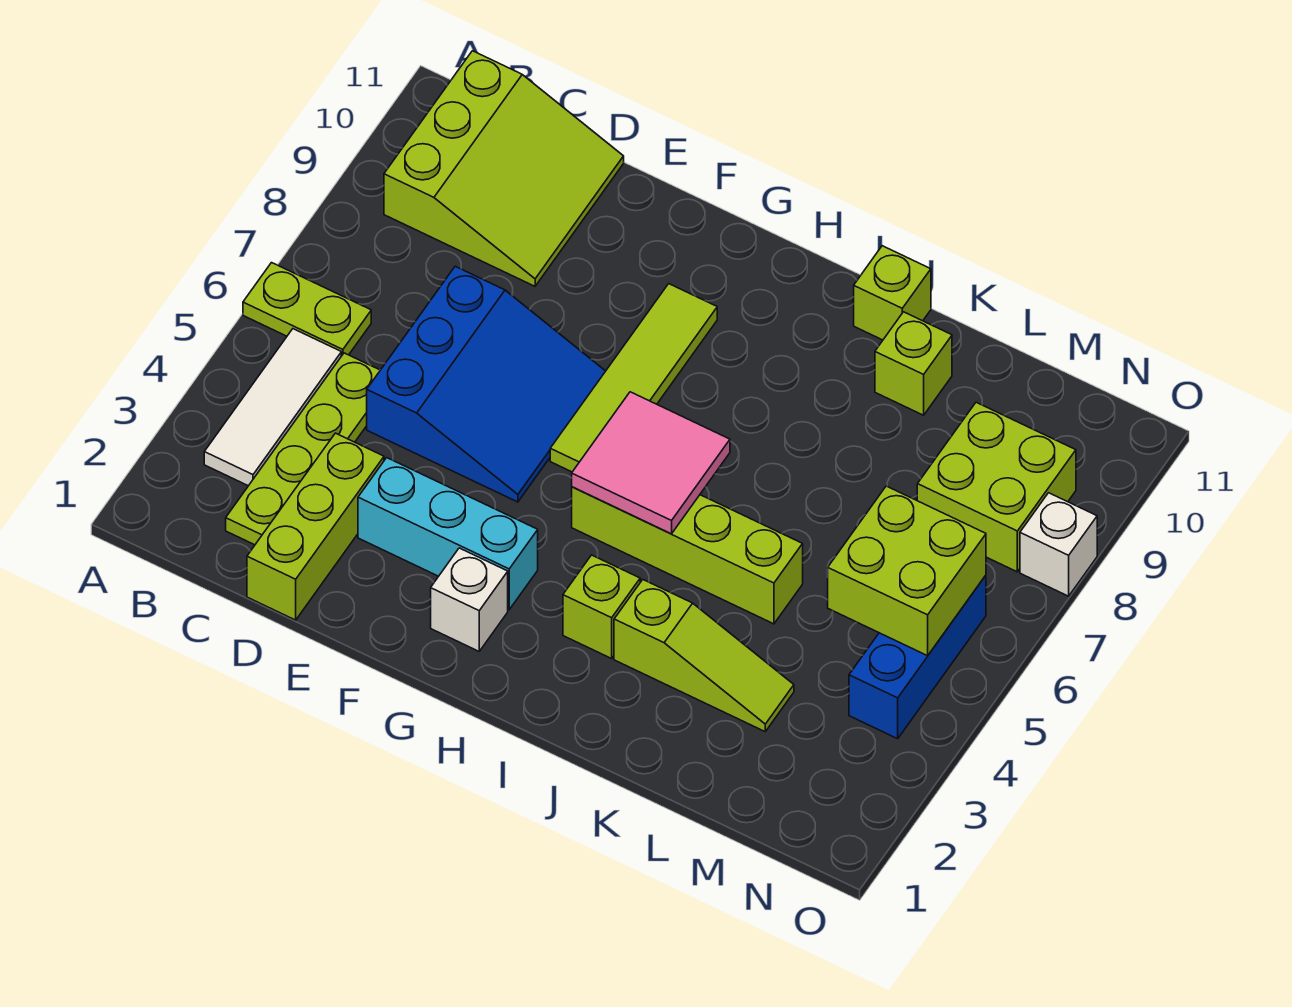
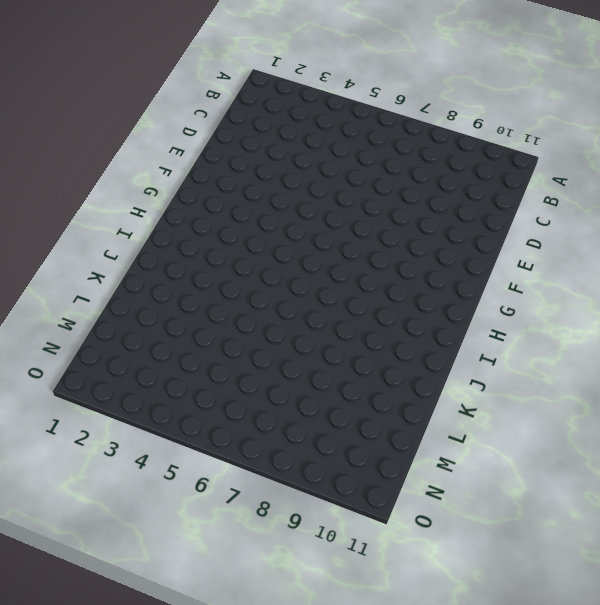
none -> lime 1x2 plate [243,263,371,356]
none -> white 1x3 tile [204,329,341,486]
none -> lime 3x3 slope [384,51,624,286]

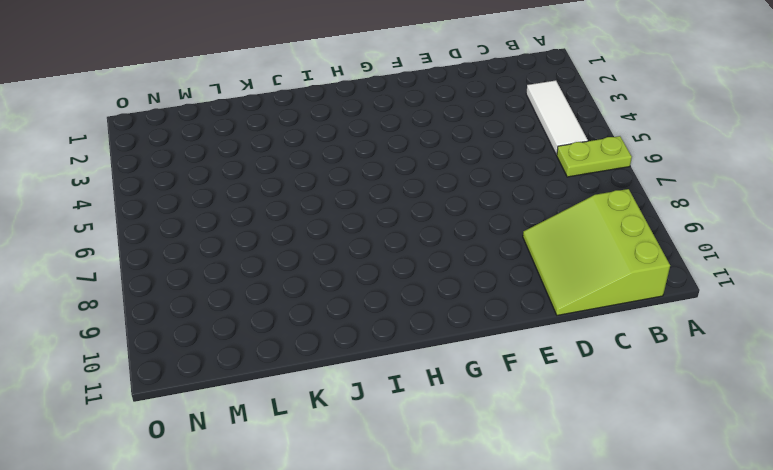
none -> lime 1x4 plate [226,353,380,545]
none -> lime 1x3 brick [247,433,384,620]
none -> blue 3x3 slope [367,266,605,502]

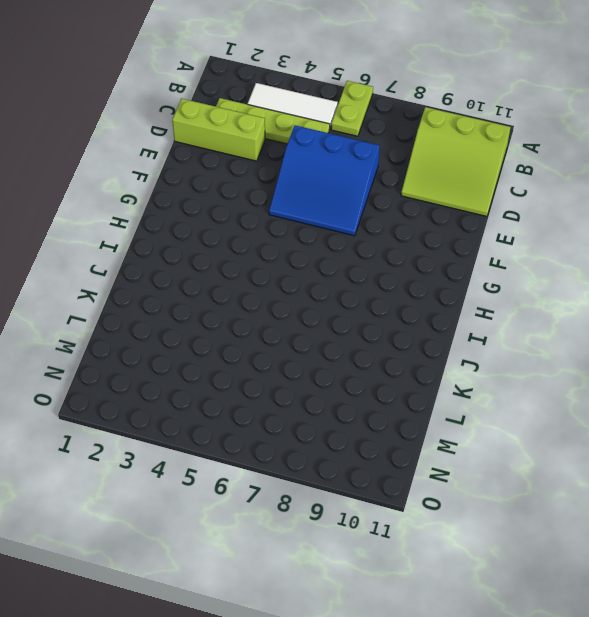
none -> cyan 1x3 brick [358,458,538,610]
none -> white 1x1 brick [431,548,508,651]
none -> lime 1x4 tile [550,284,717,472]

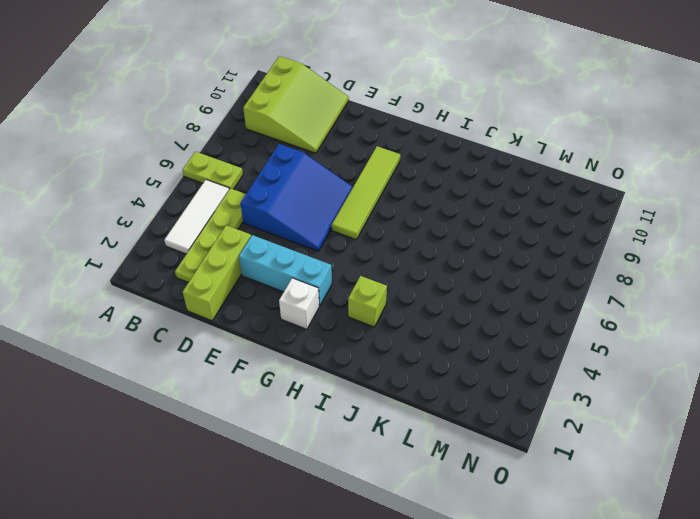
none -> lime 1x4 brick [572,487,803,624]
none -> lime 1x3 slope [614,580,794,731]
none -> lime 1x1 brick [854,246,931,340]

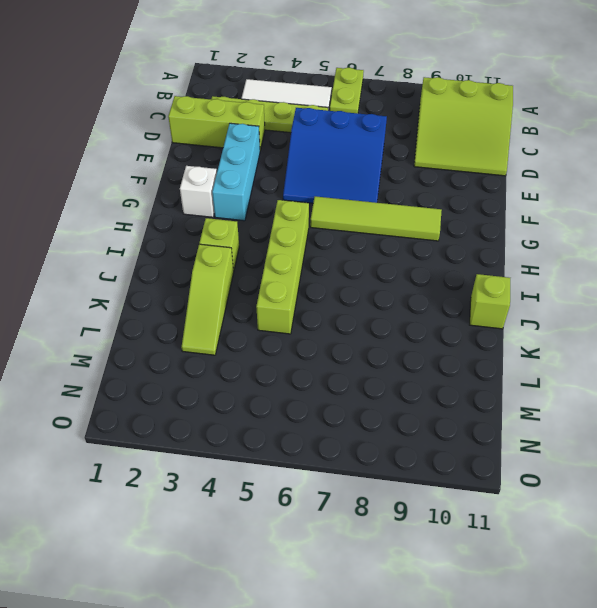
none -> lime 1x1 brick [875,312,952,415]
none -> lime 2x2 brick [917,402,1076,572]
none -> blue 1x3 brick [849,575,986,739]

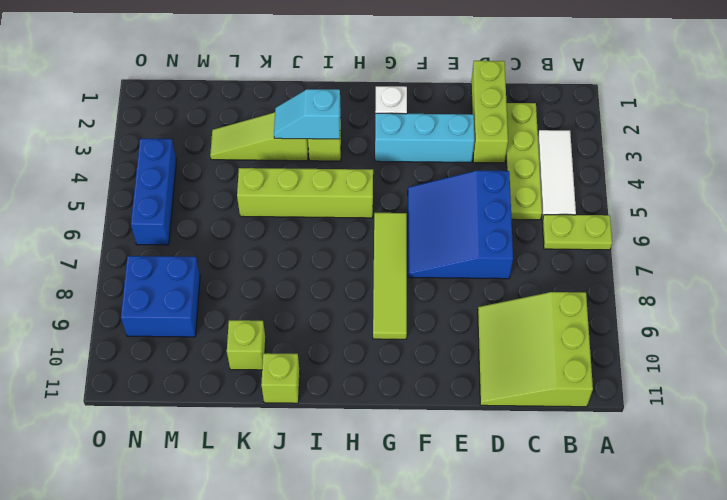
cyan 1x2 slope [274,89,341,139] -> none
blue 2x2 brick [121,256,200,337] -> lime 2x2 brick [917,402,1076,572]
none -> white 1x1 brick [1020,493,1097,596]
none -> pink 2x2 tile [572,392,730,534]
none -> lime 2x2 brick [828,486,986,656]

